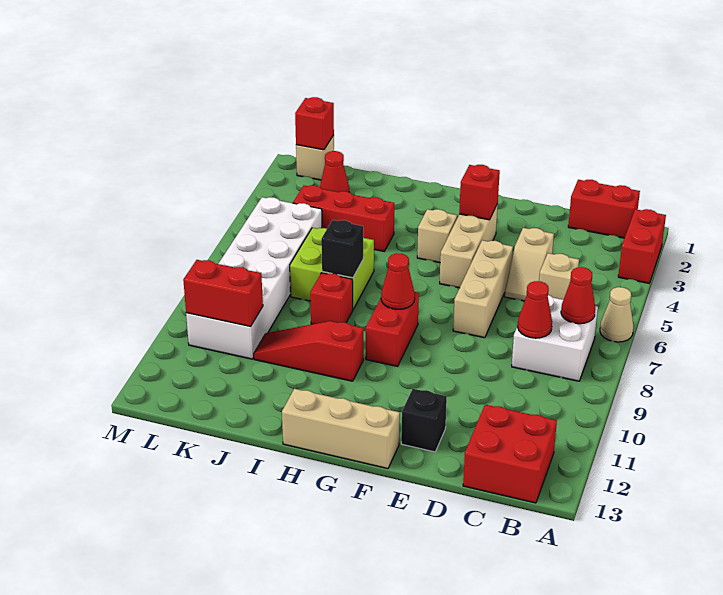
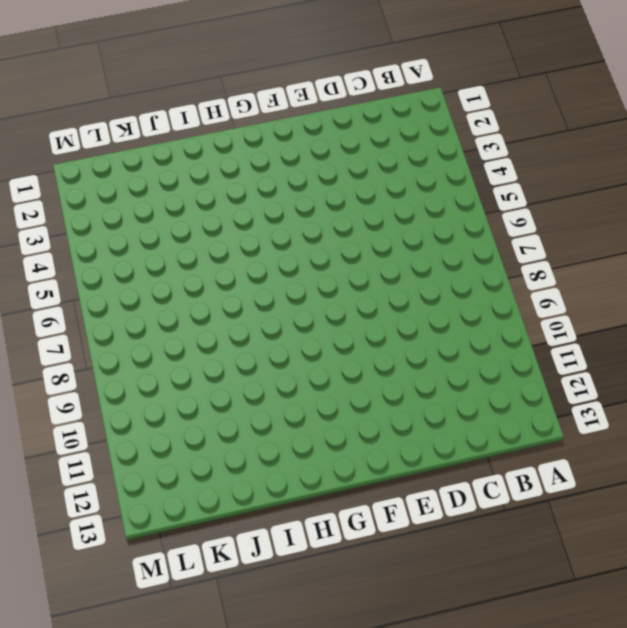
none -> red 1x2 brick [618,209,666,283]
none -> tan 1x1 cone [600,287,633,342]
none -> red 1x2 brick [568,180,640,238]

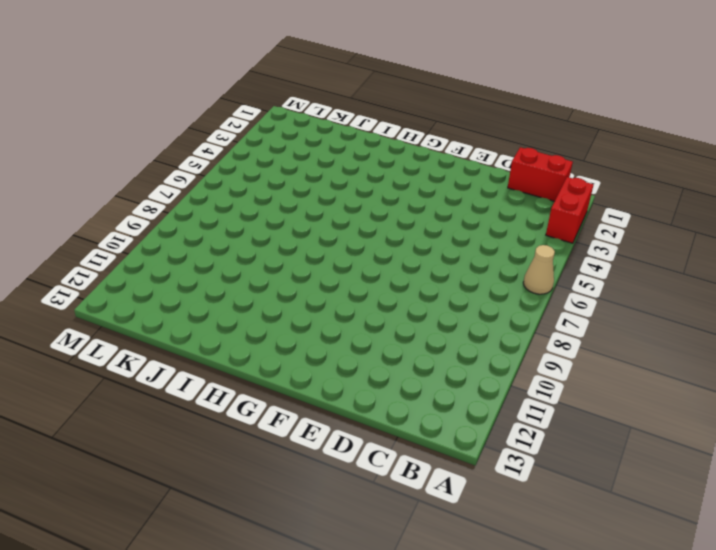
none -> white 2x2 brick [512,295,598,381]
none -> red 2x2 brick [463,405,557,503]
none -> tan 1x1 brick [539,253,579,300]

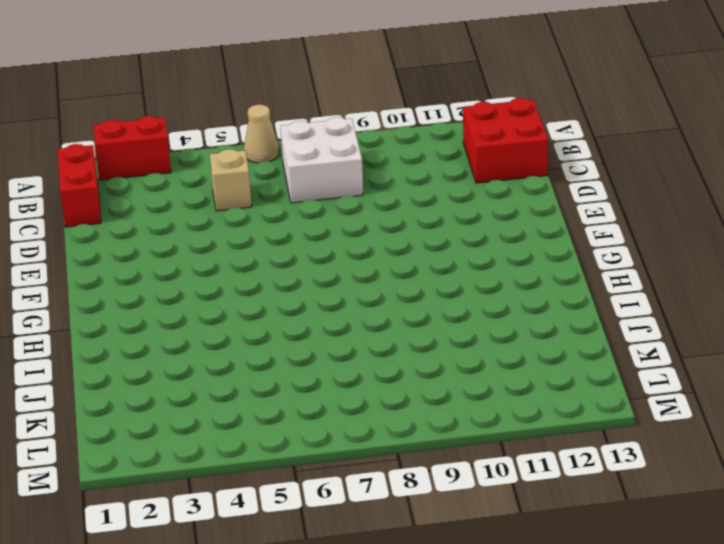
none -> tan 1x2 slope [504,228,554,301]
none -> tan 1x3 brick [453,240,513,338]
none -> black 1x1 brick [401,389,447,452]

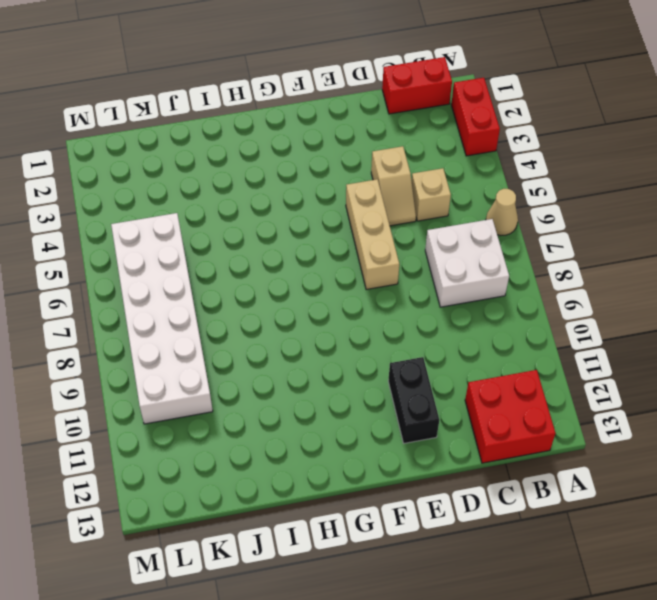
black 1x2 brick [388,357,439,443] -> black 1x1 brick [401,389,447,452]
none -> tan 1x3 brick [440,204,498,288]
none -> tan 1x3 brick [282,389,400,469]
none -> tan 1x1 brick [417,209,457,263]

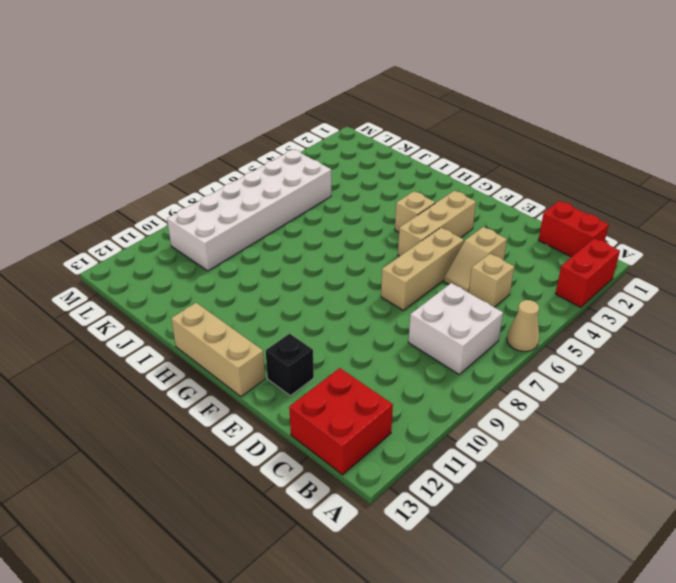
none -> red 1x2 brick [366,292,419,366]
none -> red 1x3 slope [254,321,363,381]
none -> red 1x3 brick [293,185,394,251]

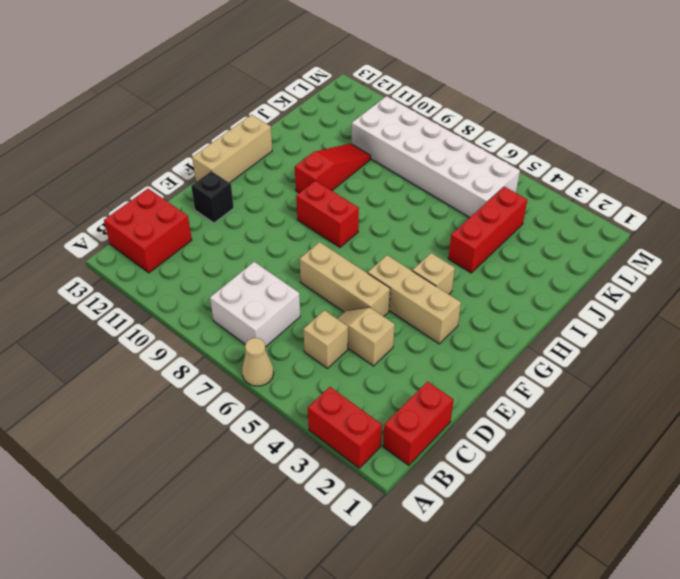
none -> lime 2x2 brick [290,228,374,309]
none -> red 1x1 brick [310,273,353,324]
none -> red 1x1 cone [320,151,349,192]

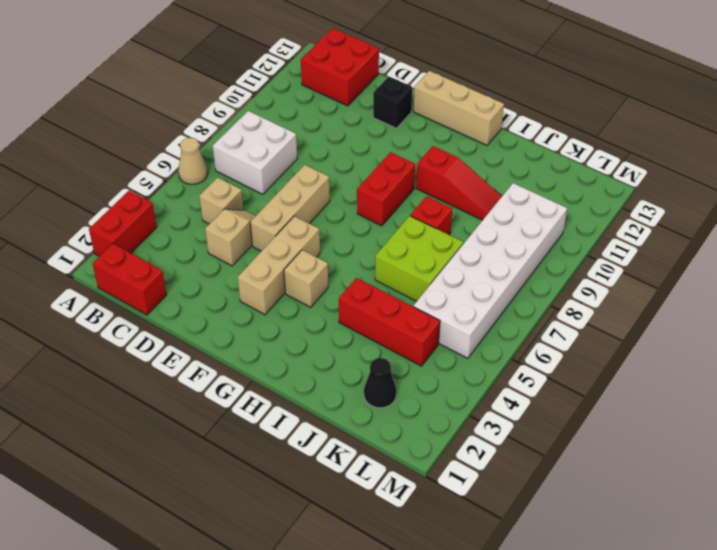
black 1x1 cone [364,358,396,408] -> red 1x1 cone [320,151,349,192]
none -> tan 1x1 brick [296,135,334,180]
none -> red 1x1 cone [561,267,595,324]
none -> red 1x1 cone [517,281,552,338]

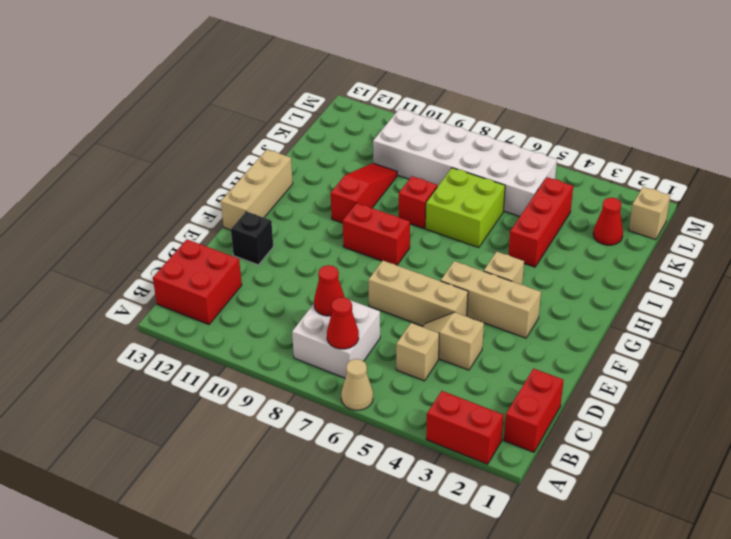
none -> red 1x1 brick [459,165,500,220]
none -> red 1x1 cone [381,253,415,309]
none -> black 1x1 brick [321,220,363,278]

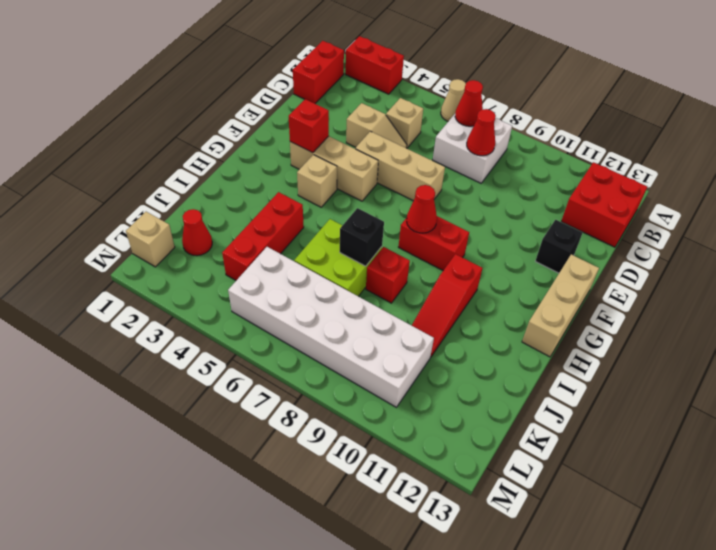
none -> red 1x2 brick [183,260,263,327]
none -> red 1x1 brick [295,97,334,150]

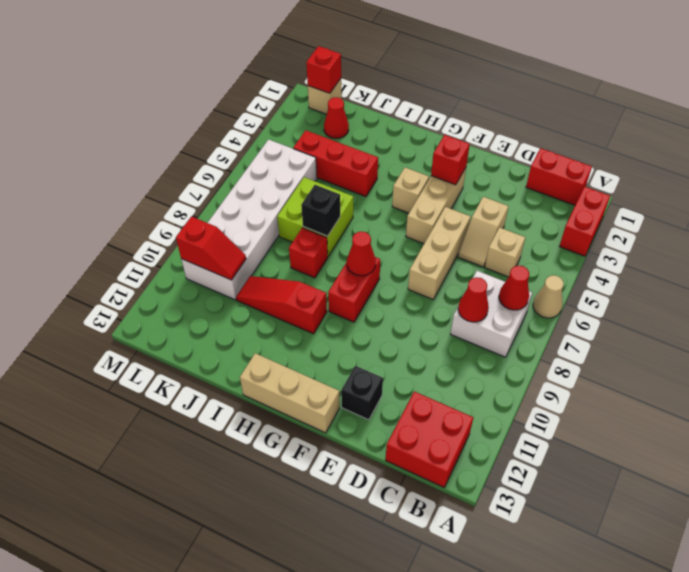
red 1x2 slope [176,217,246,280] -> red 1x2 brick [183,260,263,327]

